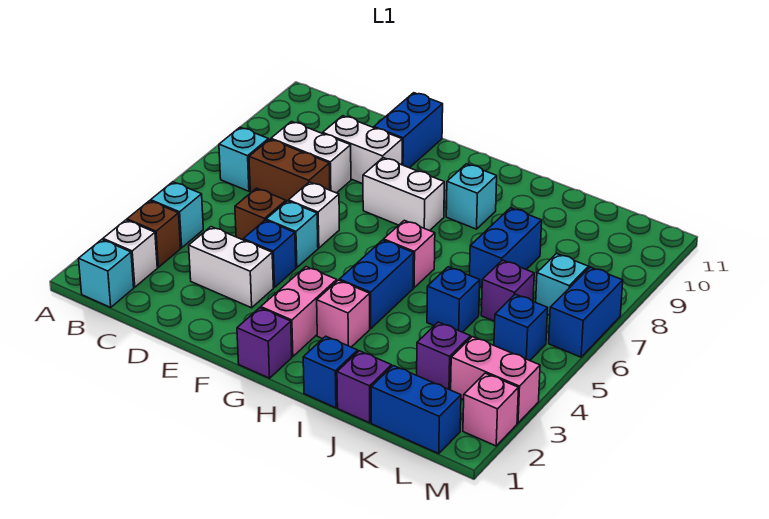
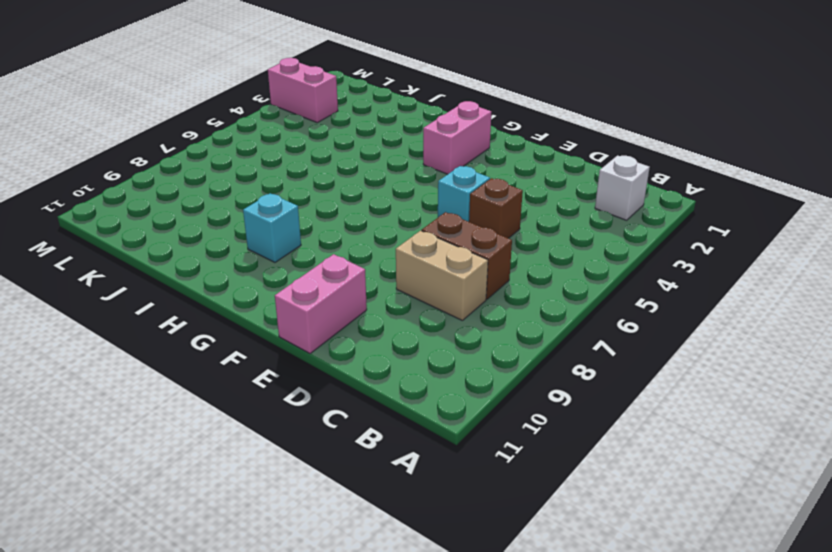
tan 1x2 brick [396,231,488,321] -> white 1x2 brick [271,122,351,193]
pink 1x2 brick [275,254,367,354] -> blue 1x2 brick [374,93,443,168]
none -> cyan 1x1 brick [78,240,134,307]
none -> brown 1x1 brick [127,201,181,267]
none -> cyan 1x1 brick [151,182,203,248]
none -> cyan 1x1 brick [219,127,268,191]

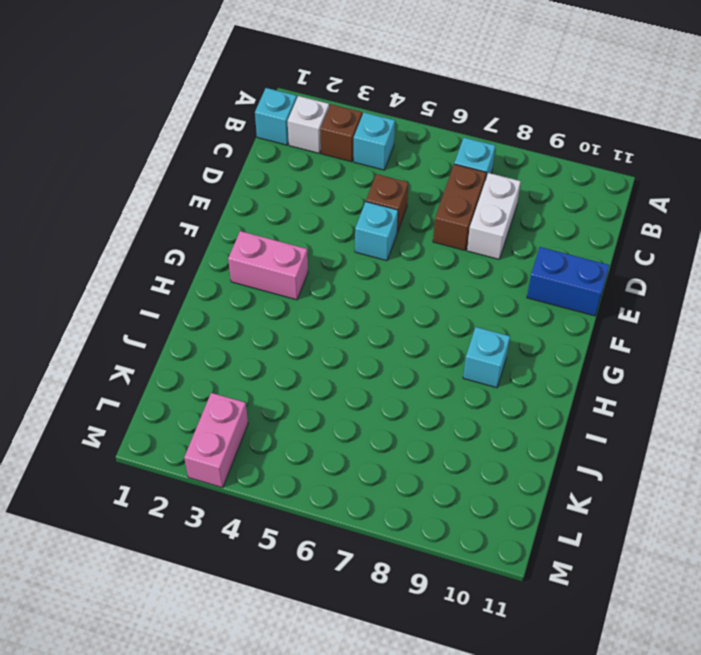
none -> white 1x2 brick [189,227,273,308]
none -> white 1x2 brick [323,116,402,184]
none -> blue 1x1 brick [243,220,296,288]
none -> white 1x1 brick [288,182,339,248]

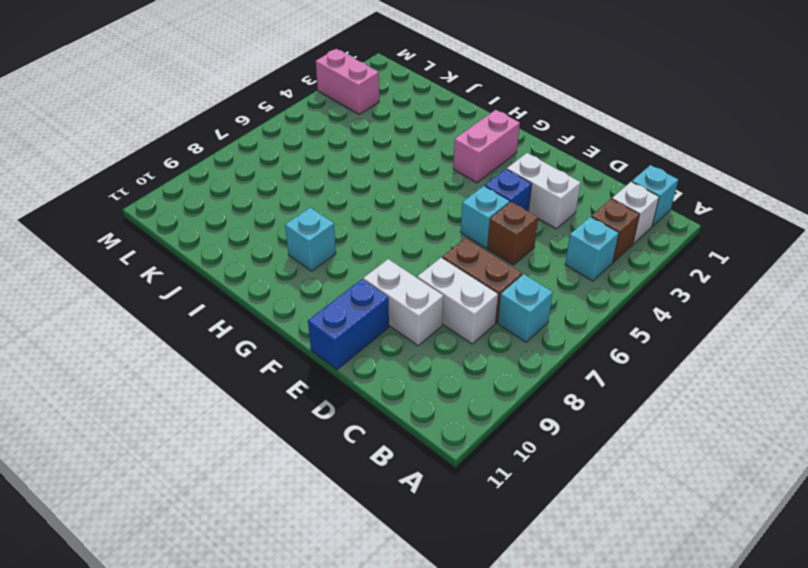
none -> white 1x1 brick [288,182,339,248]
none -> white 1x2 brick [363,158,444,231]
none -> purple 1x1 brick [237,308,292,378]
none -> pink 1x1 brick [317,280,370,347]

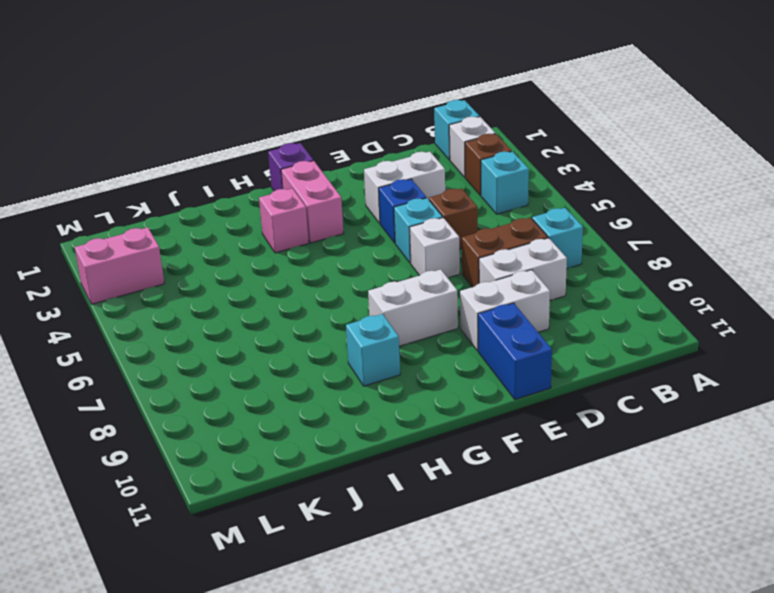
none -> blue 1x2 brick [339,240,414,329]
none -> pink 1x1 brick [384,220,435,288]
none -> blue 1x1 brick [303,336,358,408]
none -> purple 1x1 brick [337,351,392,423]

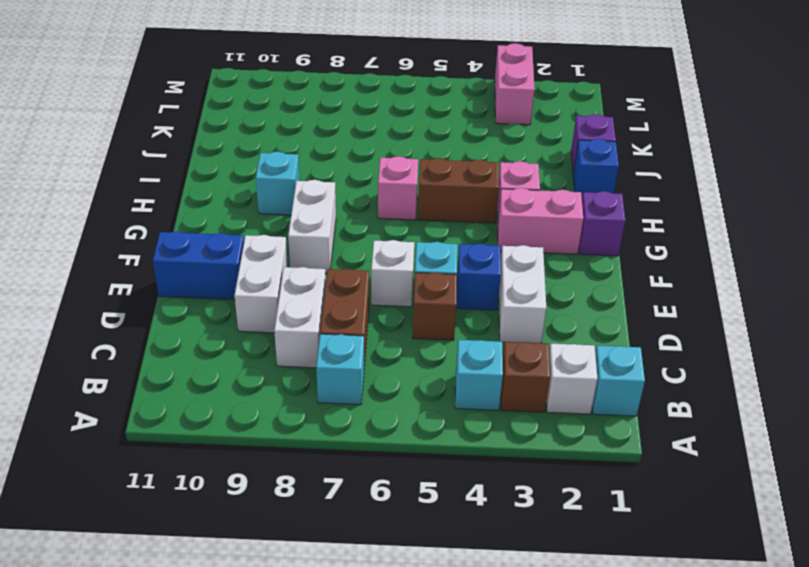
brown 1x2 brick [418,158,499,223] -> blue 1x2 brick [339,240,414,329]
none -> blue 1x1 brick [427,267,480,332]
none -> blue 1x2 brick [470,208,542,287]
none -> blue 1x2 brick [371,366,461,454]
none -> purple 1x1 brick [417,322,471,390]

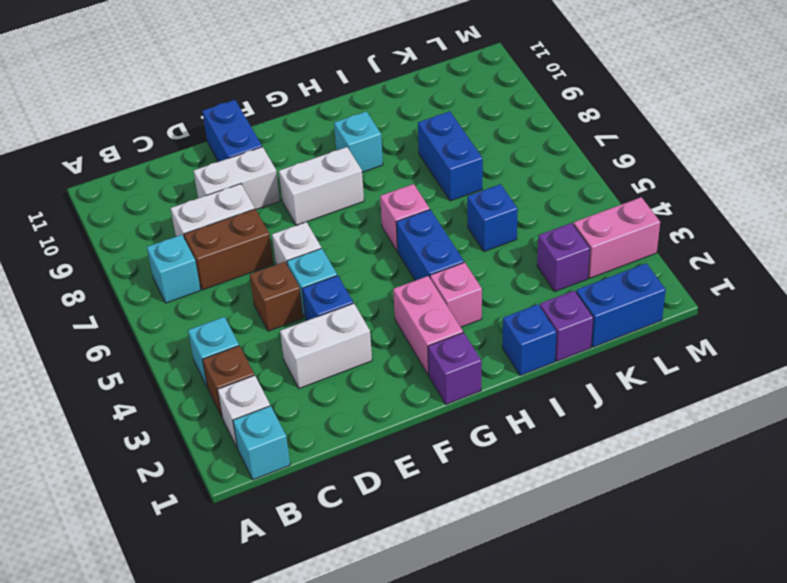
none -> purple 1x1 brick [481,260,534,321]
none -> blue 1x1 brick [494,294,548,361]
none -> cyan 1x1 brick [536,253,589,315]
none -> pink 1x1 brick [463,373,518,446]

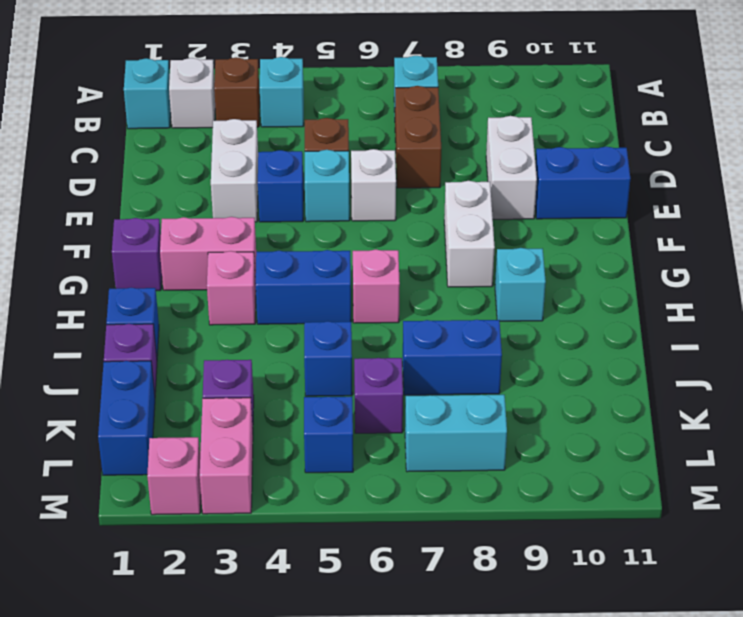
cyan 1x2 brick [405,395,507,472] -> cyan 1x1 brick [536,253,589,315]
none -> white 1x2 brick [271,122,351,193]
none -> blue 1x2 brick [549,267,623,357]

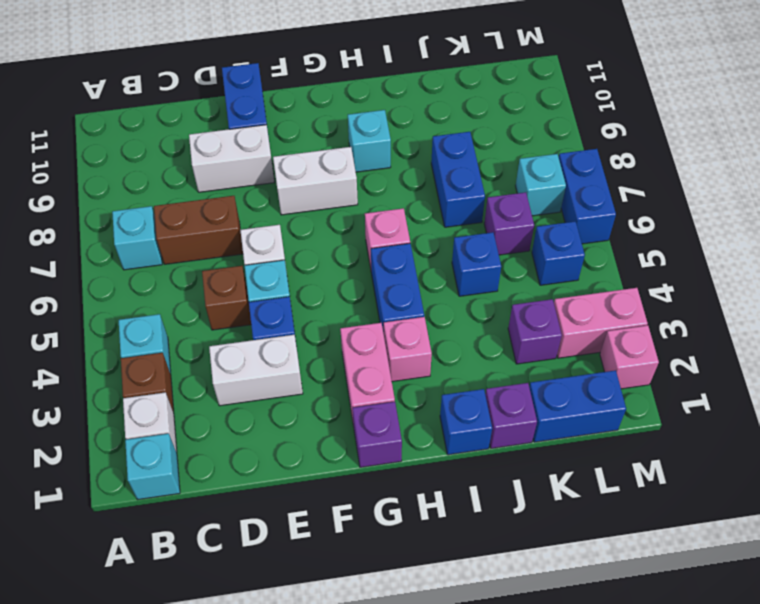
none -> white 1x2 brick [271,122,351,193]

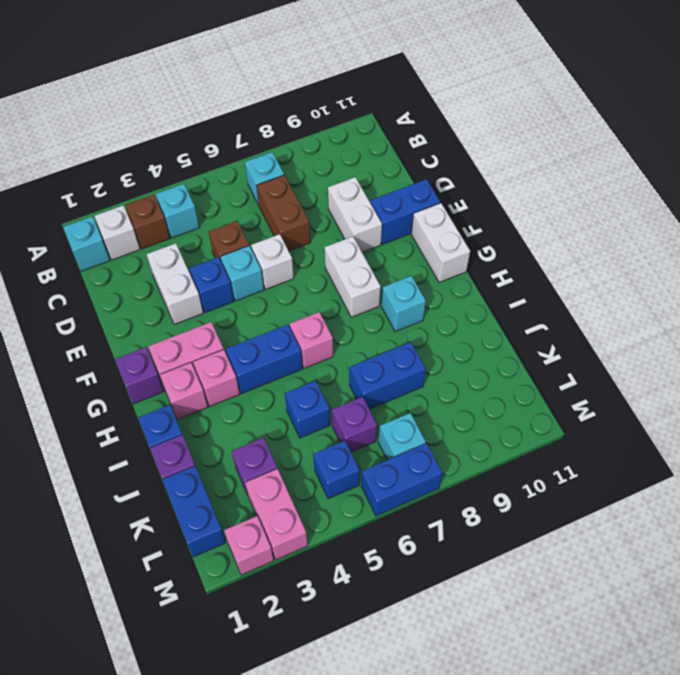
white 1x2 brick [411,203,470,282] -> white 1x2 brick moved to [271,122,351,193]
pink 1x1 brick [160,363,208,420] -> none

